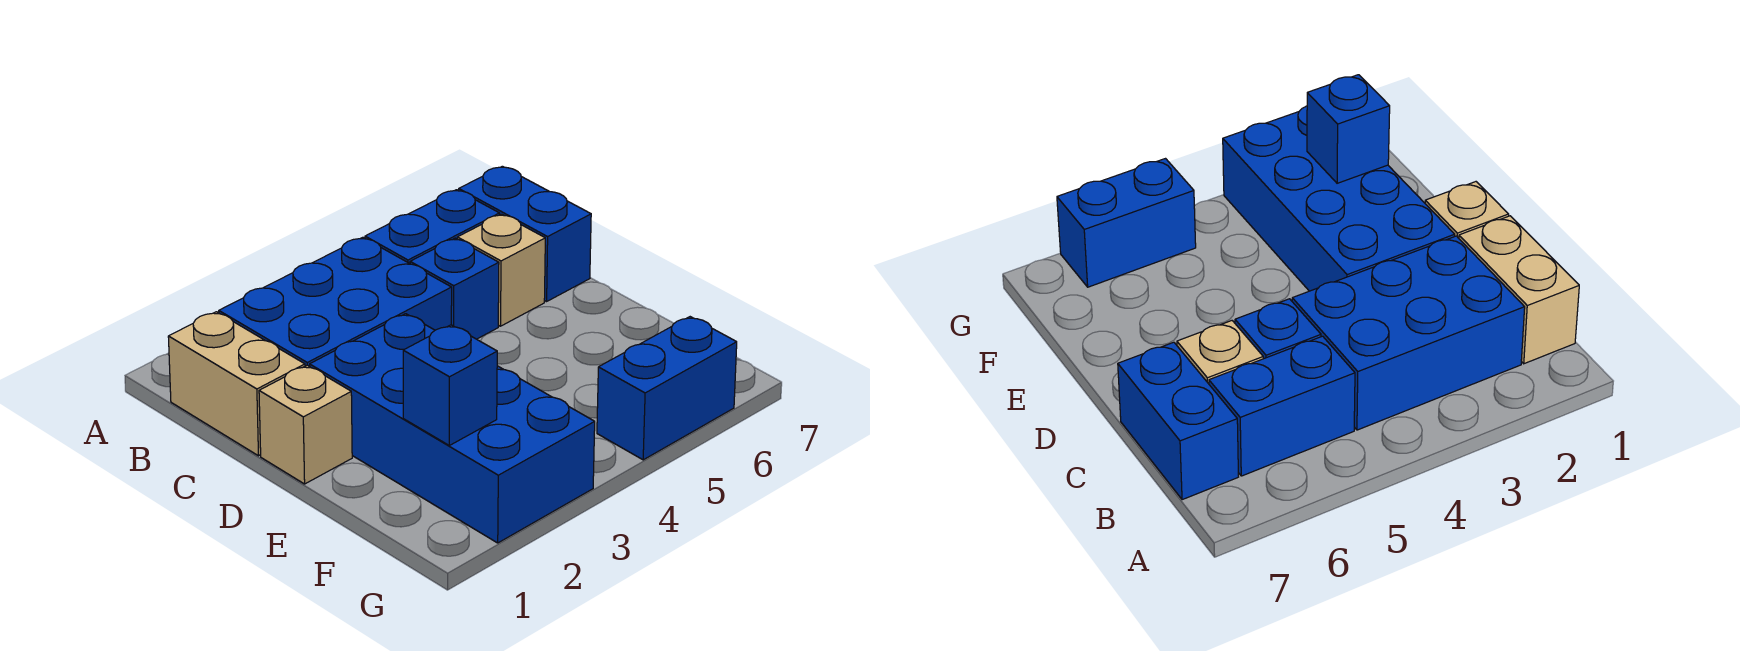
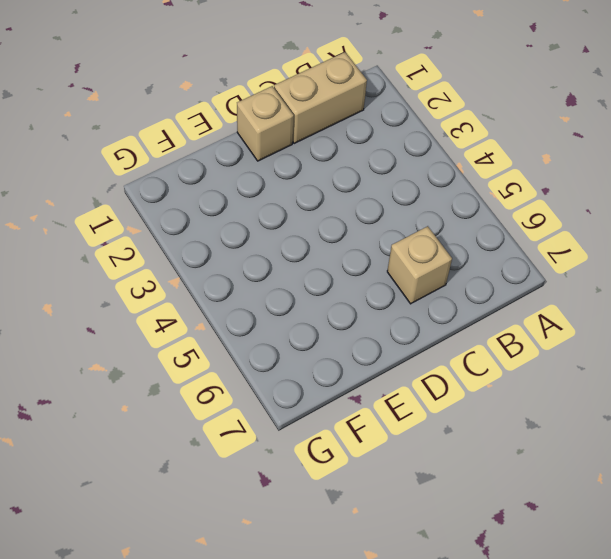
none -> blue 2x3 brick [219,237,452,366]
none -> blue 1x2 brick [365,190,500,263]

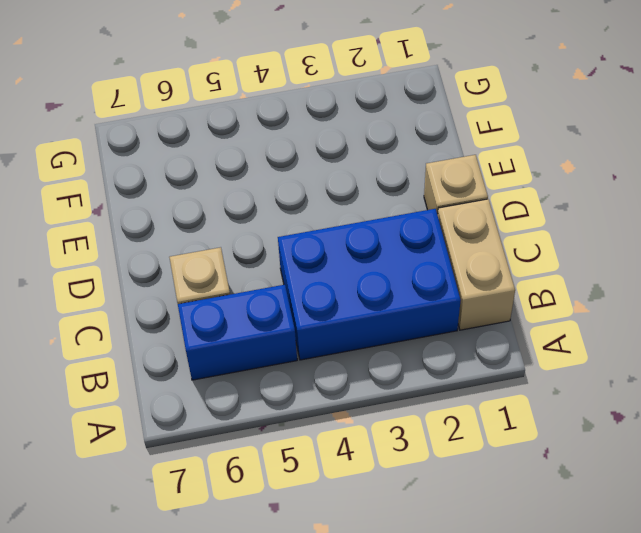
none -> blue 1x2 brick [459,166,591,302]
none -> blue 1x1 brick [410,238,499,339]

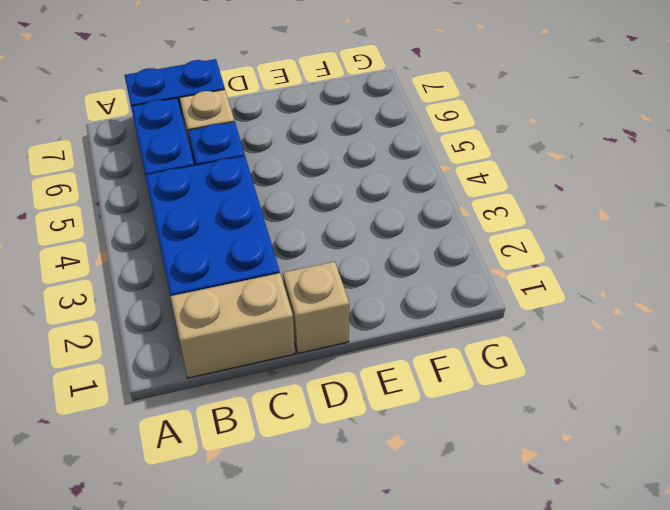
none -> blue 2x4 brick [310,314,595,543]
none -> blue 1x2 brick [597,317,737,460]

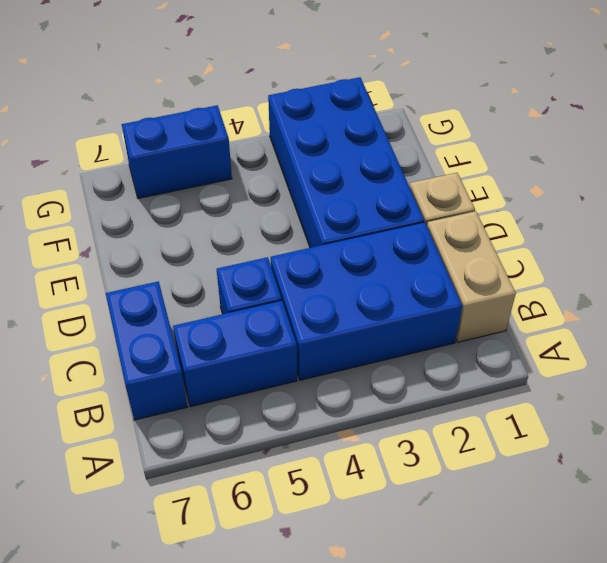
none -> tan 1x1 brick [457,214,545,326]
none -> blue 1x1 brick [403,325,497,445]

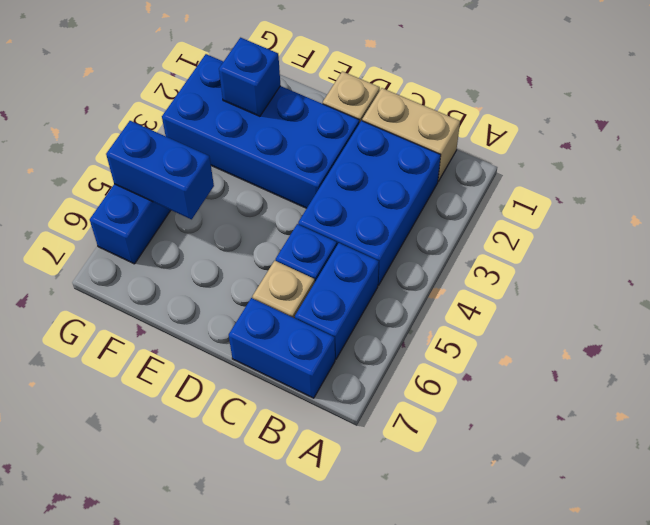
blue 1x2 brick [106,121,214,219] -> none

